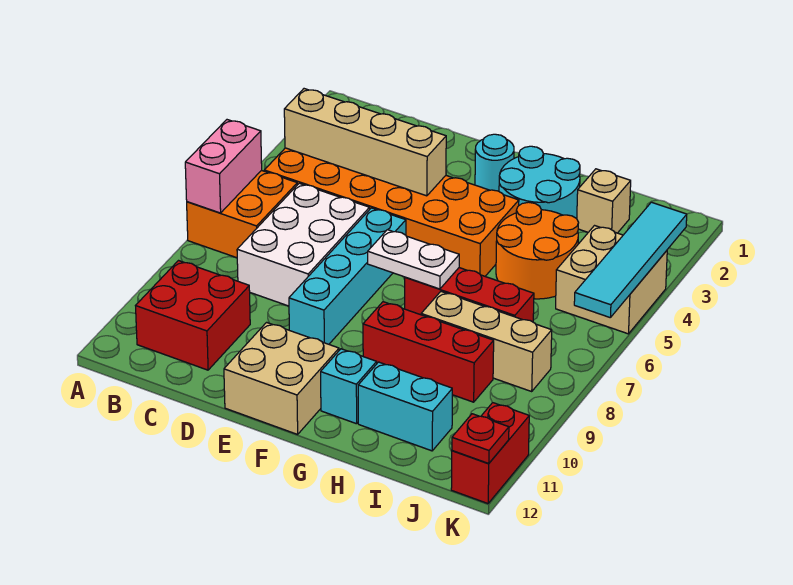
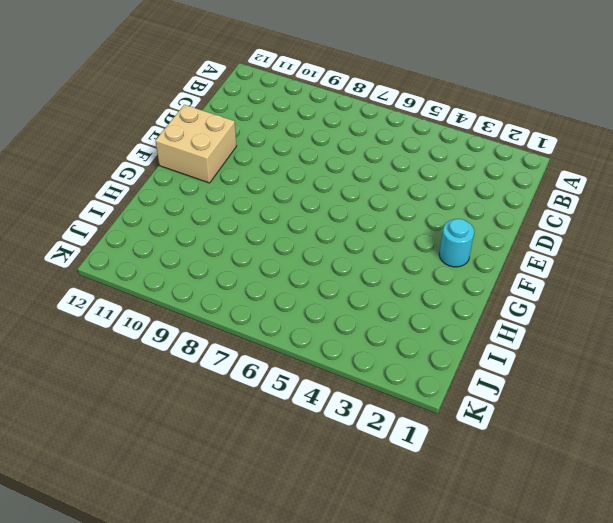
none -> orange 2x2 brick [187,170,297,258]
none -> orange 2x6 brick [264,148,519,276]
none -> red 2x2 brick [136,261,250,370]

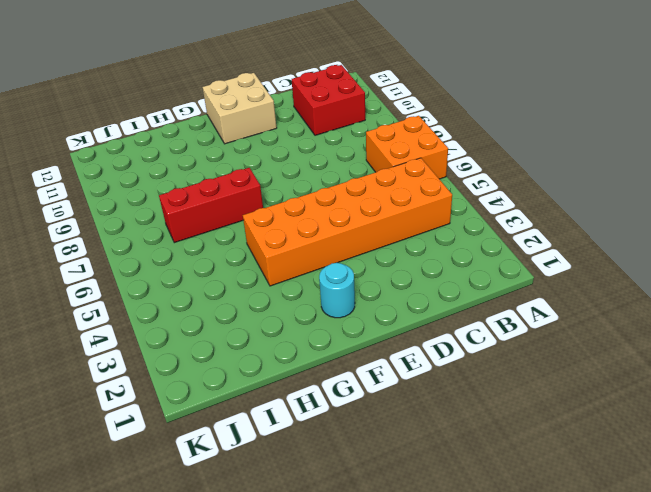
none -> white 2x3 brick [237,183,370,306]
none -> cyan 1x4 brick [289,208,406,344]
none -> cyan 2x2 round brick [499,146,580,219]

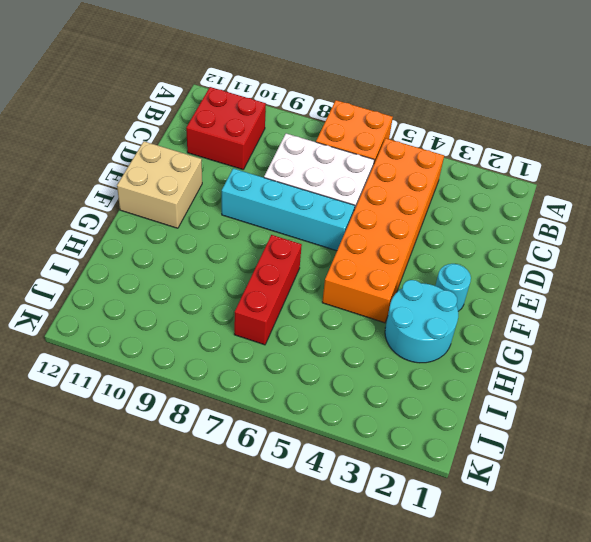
none -> red 1x3 brick [363,302,494,402]
none -> cyan 1x1 brick [321,349,377,424]
none -> orange 2x2 round brick [496,202,579,299]

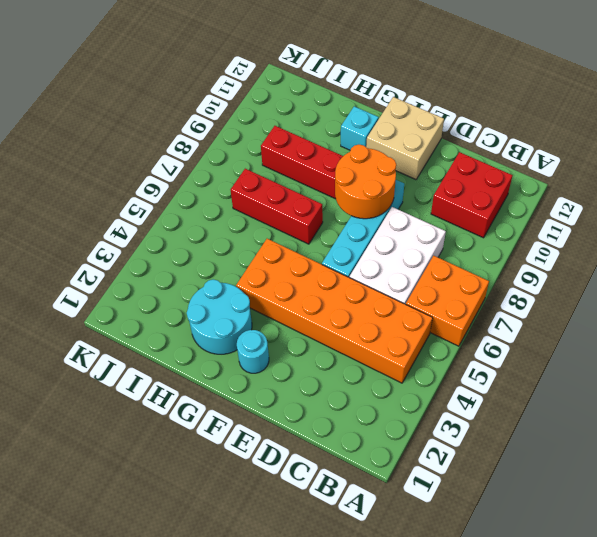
orange 2x2 round brick [335,145,396,219] -> orange 2x2 round brick moved to [496,202,579,299]
none -> tan 1x3 brick [421,292,552,391]
none -> cyan 1x2 brick [358,362,452,451]
none -> tan 1x1 brick [577,169,631,233]

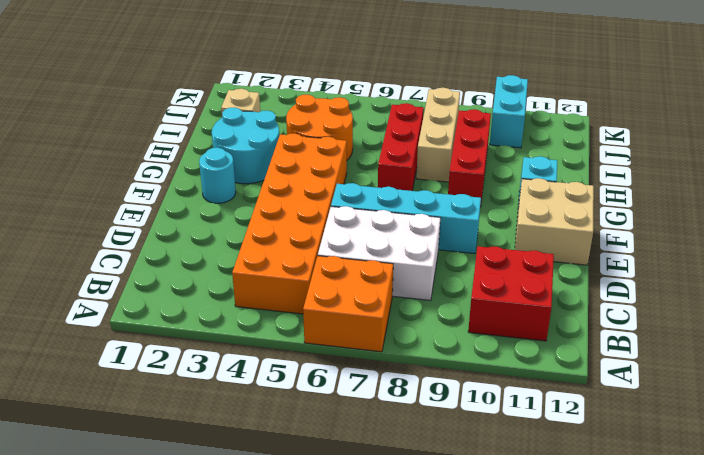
cyan 1x2 brick [490,75,528,148] -> cyan 1x2 brick moved to [358,362,452,451]
none -> tan 2x2 brick [556,226,667,334]
none -> red 1x2 brick [451,403,529,503]
none -> pink 1x2 brick [185,120,262,213]

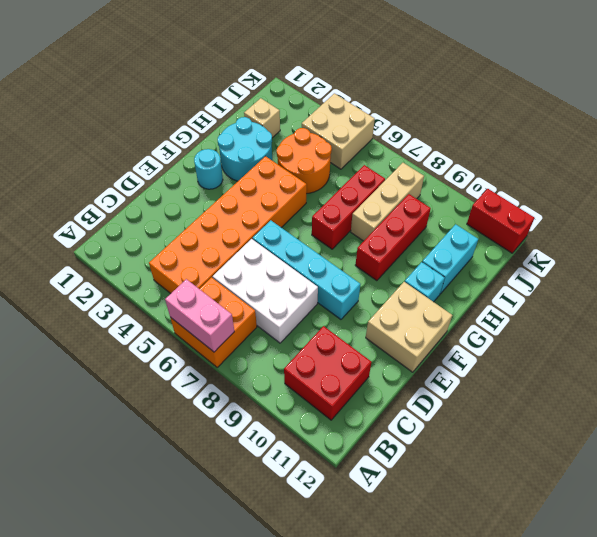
none -> tan 1x4 brick [284,89,446,196]
none -> white 1x2 plate [368,230,459,289]
none -> cyan 1x4 tile [574,202,687,317]

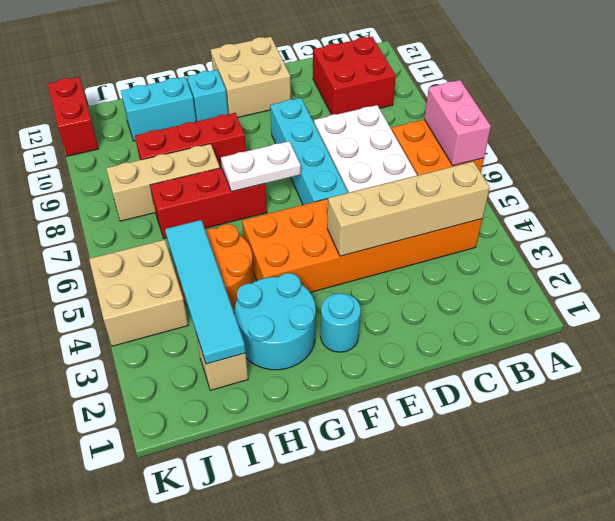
cyan 1x4 tile [165,220,246,364] -> cyan 1x4 tile moved to [574,202,687,317]
none -> red 1x1 plate [452,414,509,464]

